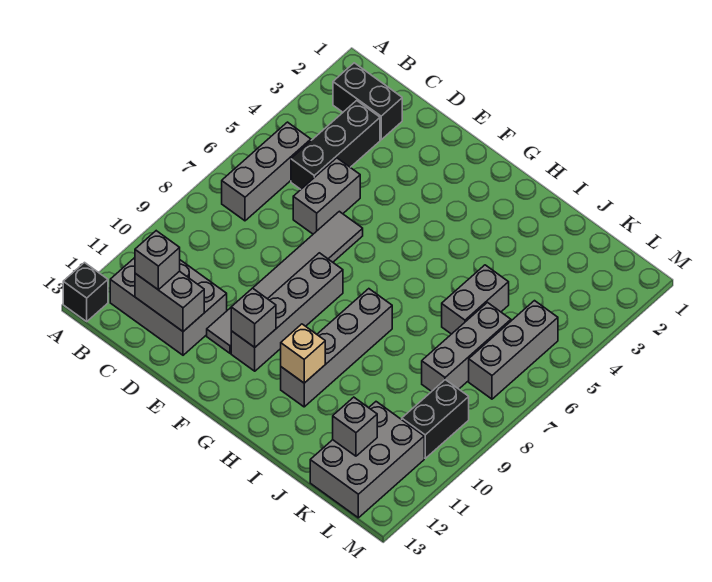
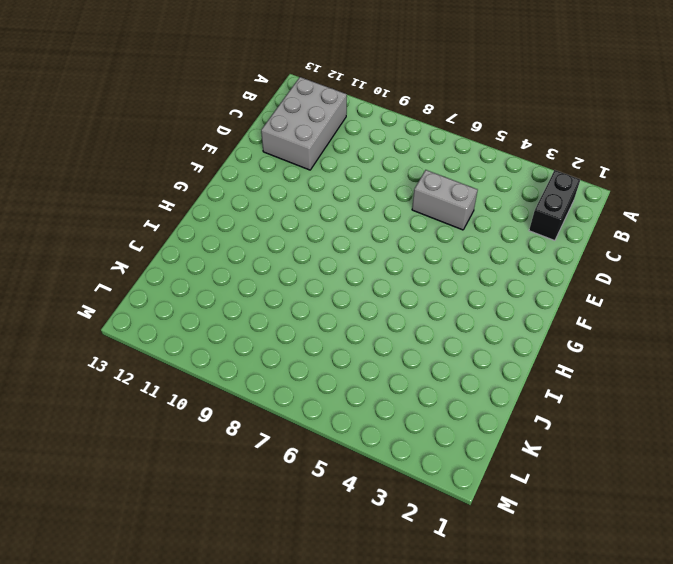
none -> black 1x1 brick [63,263,108,321]
none -> grey 1x3 brick [222,122,311,221]
none -> black 1x3 brick [291,100,380,189]

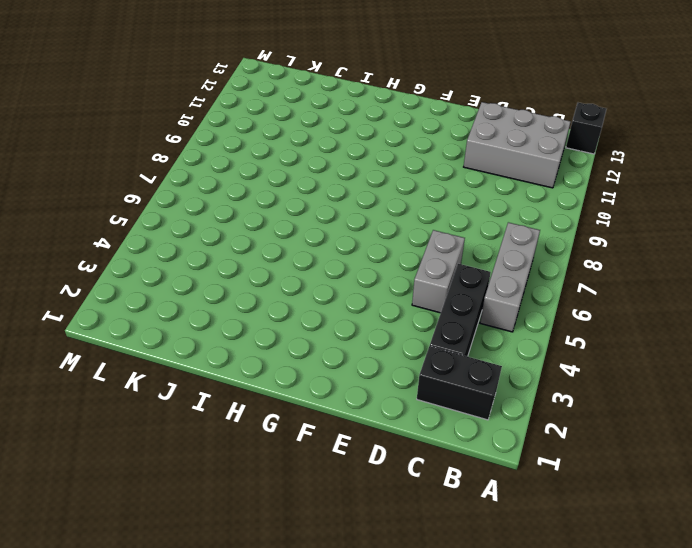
none -> grey 1x6 tile [207,211,363,353]
none -> grey 1x4 brick [231,253,343,371]
none -> grey 1x4 brick [281,289,392,407]

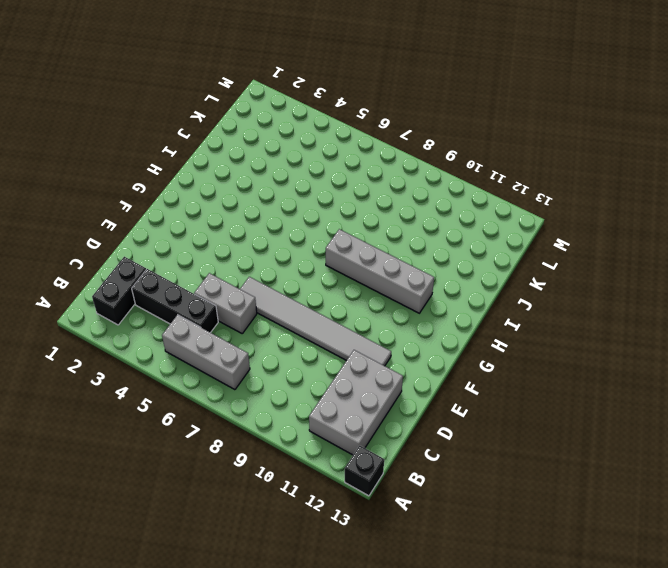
none -> grey 1x4 brick [231,253,343,371]
none -> grey 1x2 brick [442,265,509,334]
none -> grey 1x3 brick [422,303,511,391]

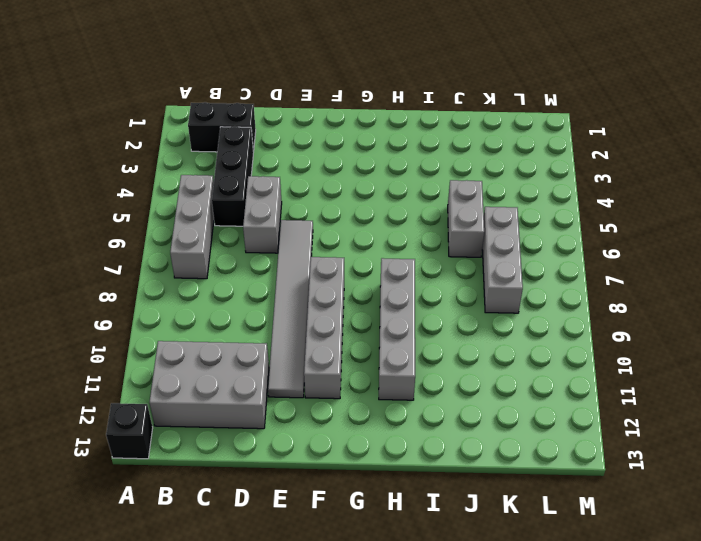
none -> grey 2x3 brick [310,402,424,518]
none -> grey 1x3 brick [469,301,558,399]
none -> black 1x2 brick [402,380,469,458]

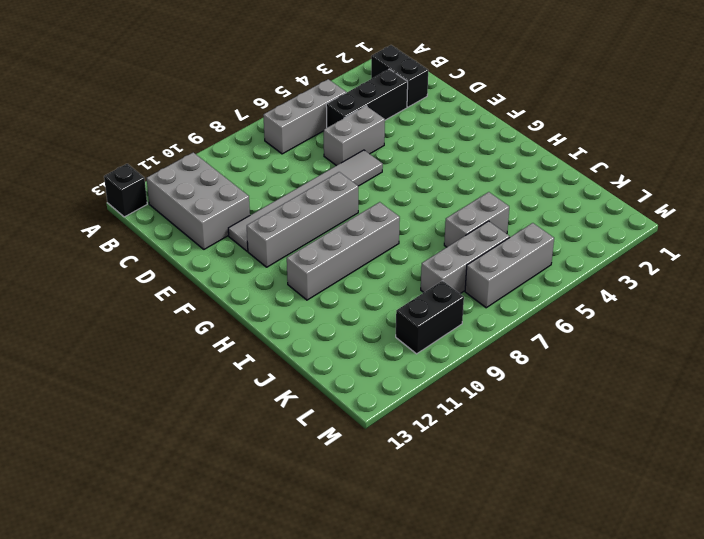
none -> grey 2x3 brick [310,402,424,518]
none -> grey 1x2 brick [135,271,204,331]
none -> grey 1x1 brick [231,288,276,347]

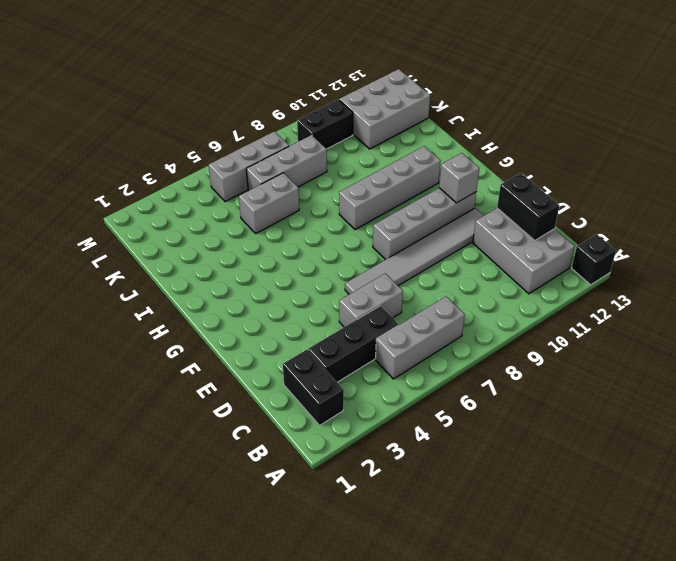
black 1x2 brick [497,173,559,240] -> grey 1x2 brick [135,271,204,331]
none -> tan 1x1 brick [281,324,325,383]
none -> grey 1x1 brick [333,397,377,456]
none -> grey 1x1 brick [135,231,180,290]

